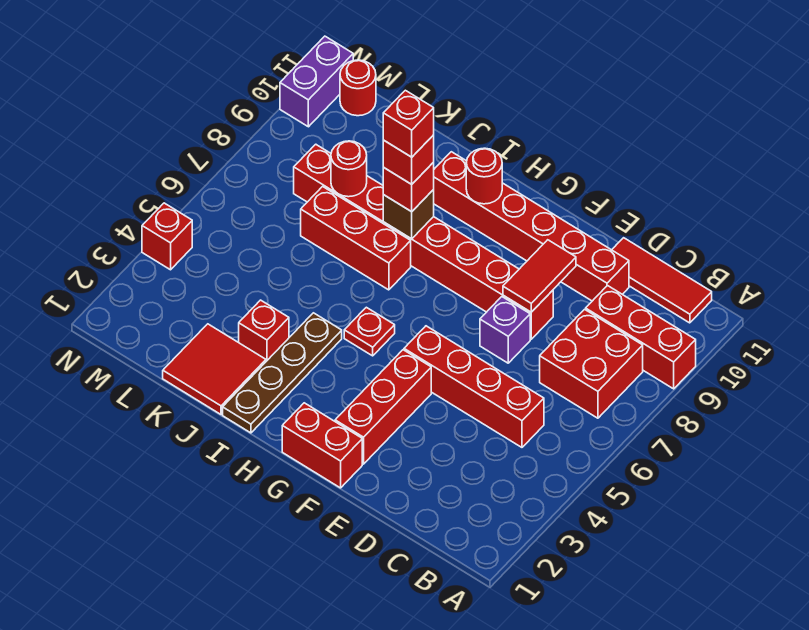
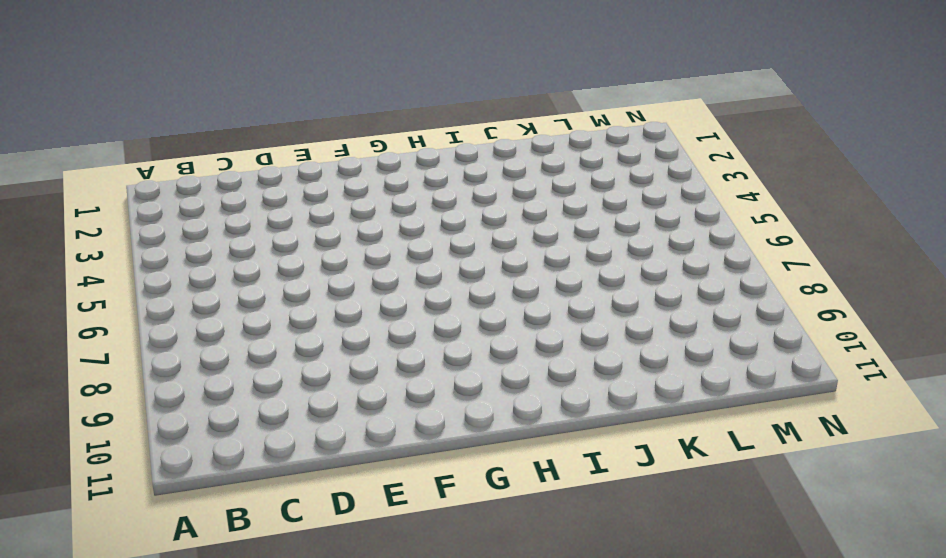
none -> red 1x3 brick [586,286,696,389]
none -> red 2x2 brick [540,309,643,418]
none -> red 1x3 tile [612,238,712,323]

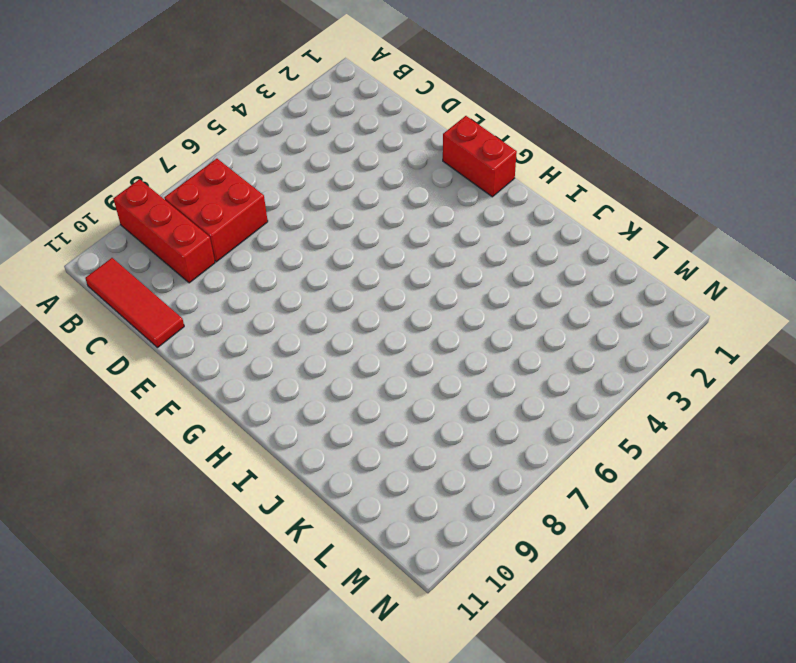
none -> red 1x4 brick [404,326,544,447]
none -> red 1x6 brick [433,152,629,301]
none -> purple 1x1 brick [480,297,530,363]

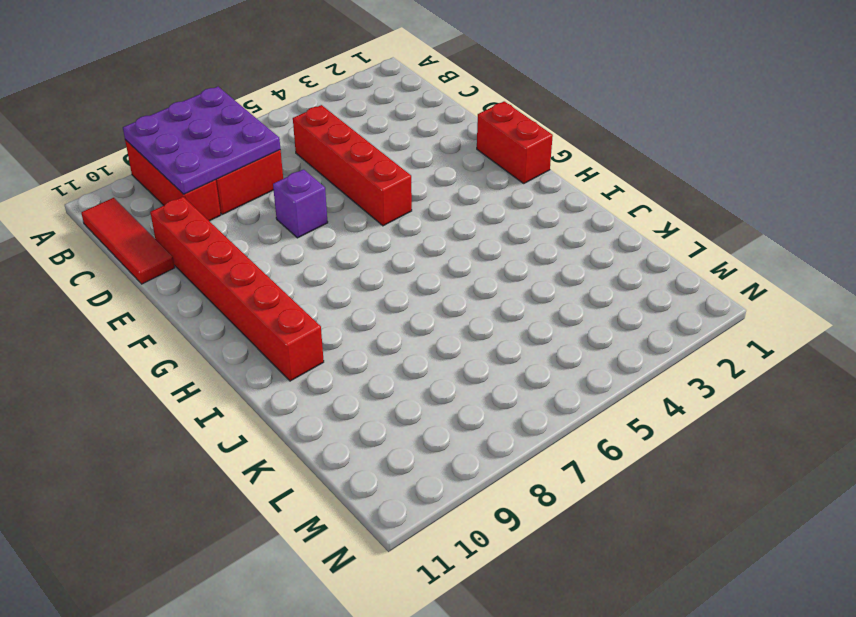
purple 3x3 plate [123,87,280,194] -> none
none -> red 1x8 brick [294,144,553,339]
none -> red 1x3 brick [335,350,431,464]
none -> red 1x1 plate [344,307,395,356]

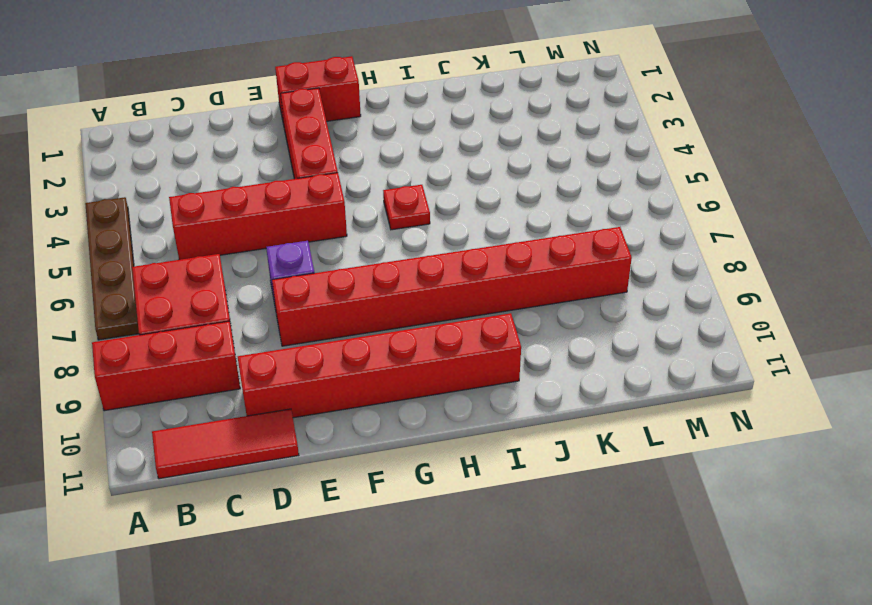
brown 1x4 plate [85,197,139,340] -> brown 1x4 plate moved to [223,313,342,433]
none -> red 1x3 brick [301,187,411,290]
none -> red 2x2 tile [163,324,266,414]
none -> red 1x1 brick [239,300,289,361]

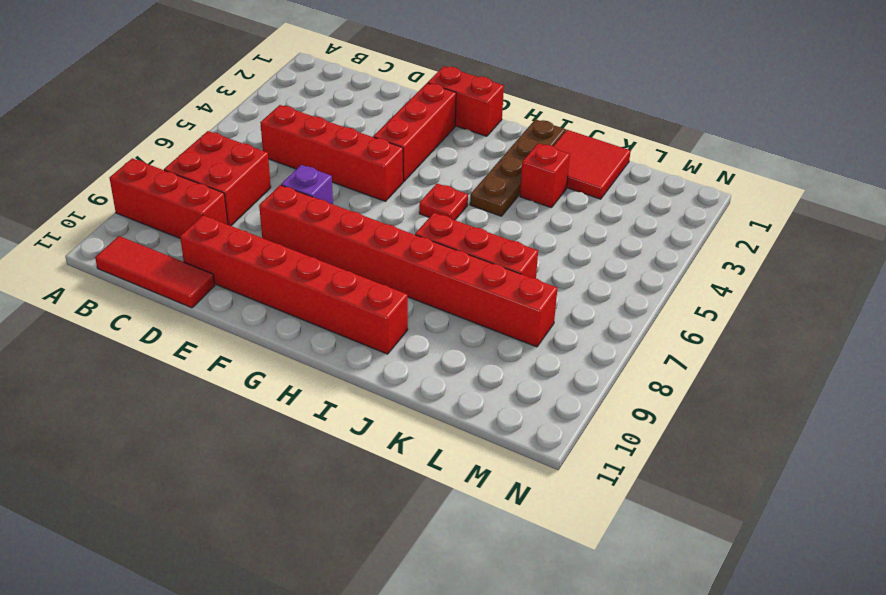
none -> red 1x1 round brick [340,60,376,116]
none -> red 1x1 brick [142,203,192,270]
none -> purple 1x2 brick [280,36,353,127]

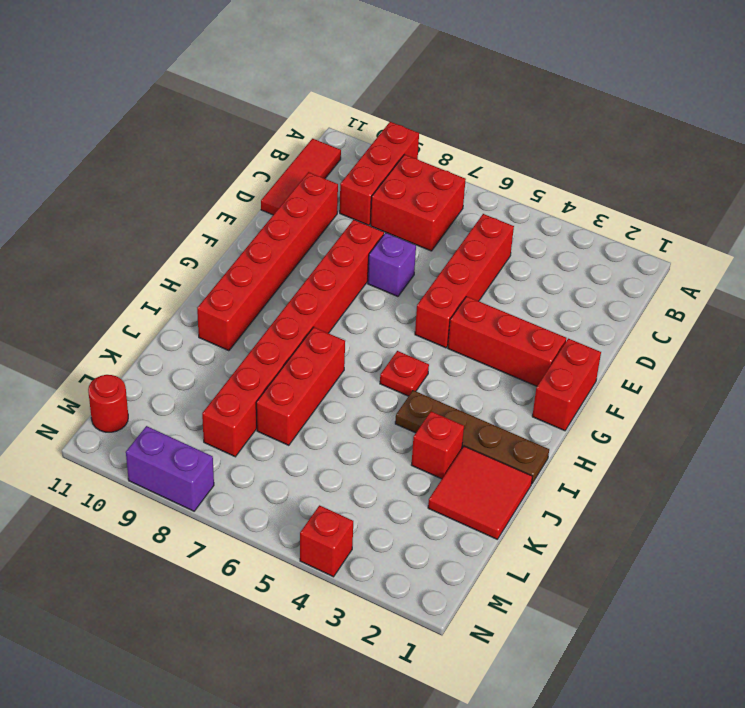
purple 1x2 brick [126,426,214,511] -> purple 1x2 brick moved to [280,36,353,127]
none -> red 1x2 tile [503,240,576,312]
none -> red 1x1 round brick [466,148,502,204]
none -> brown 1x1 brick [383,190,434,239]

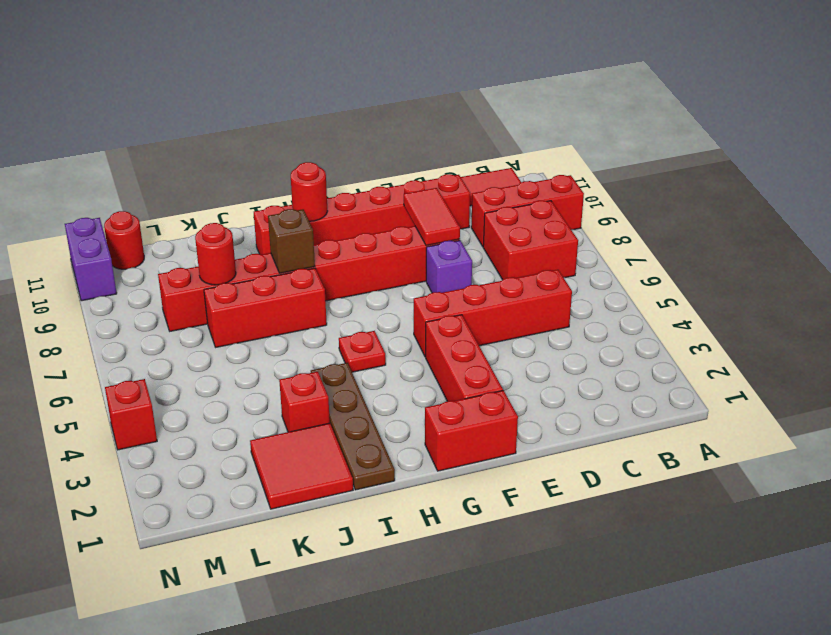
none -> red 1x1 brick [383,162,434,212]
none -> red 1x1 brick [383,135,434,184]
none -> red 1x1 brick [383,90,434,157]

